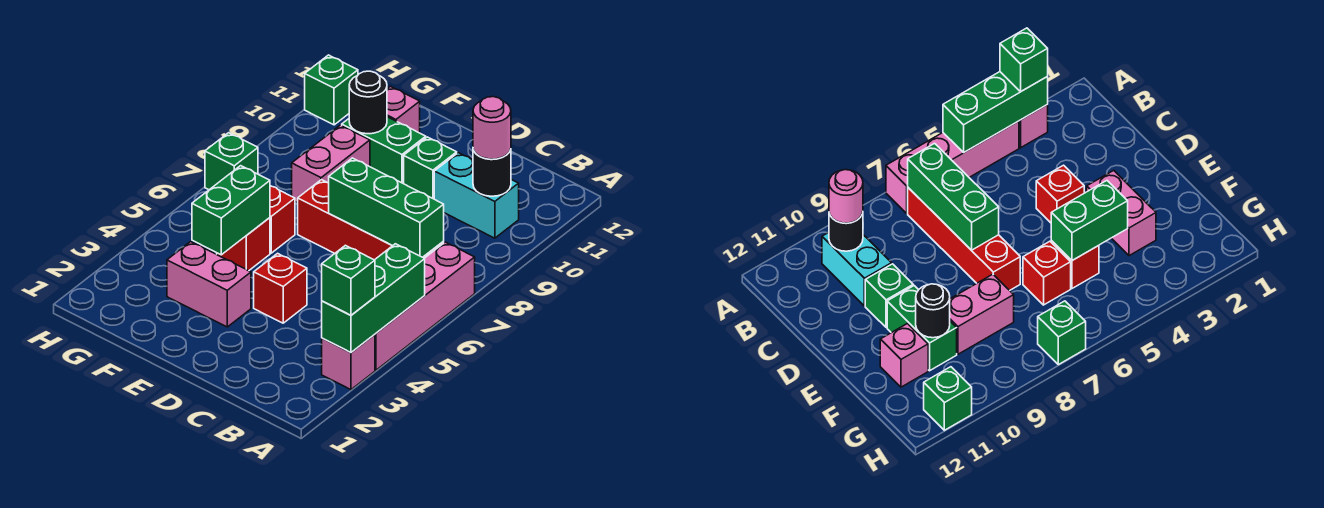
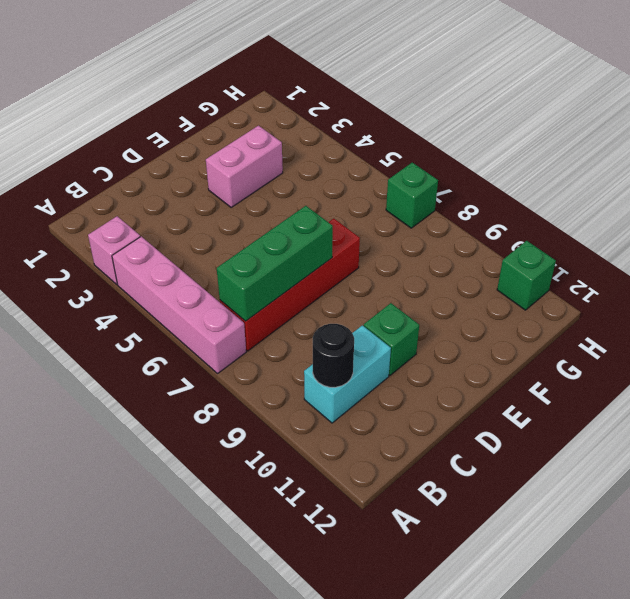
none -> red 1x1 brick [254,253,307,323]
none -> green 1x2 brick [342,117,426,184]
none -> red 1x1 brick [217,218,270,271]

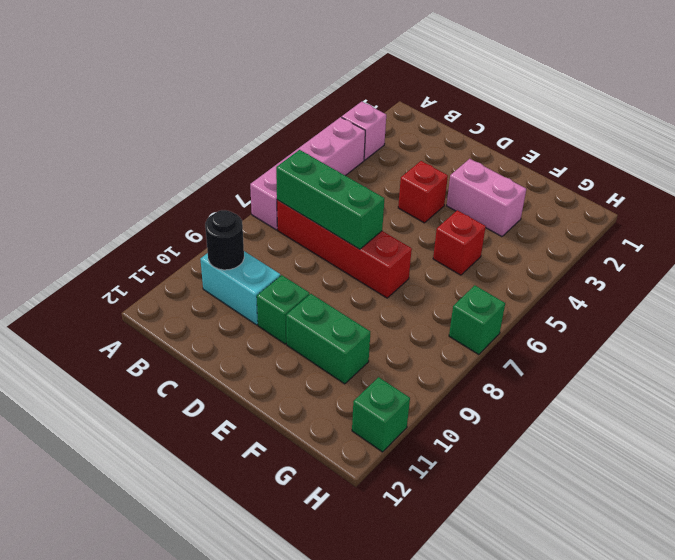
none -> red 1x1 brick [270,186,295,253]
none -> pink 1x2 brick [292,125,370,203]
none -> pink 1x1 brick [387,86,420,133]

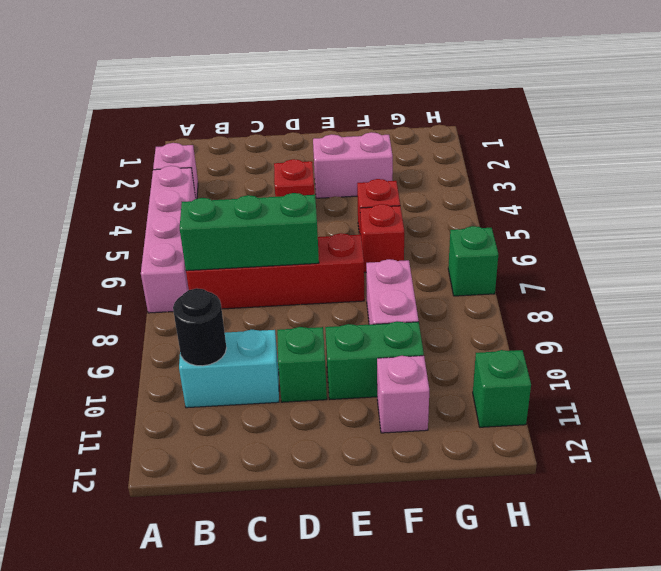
none -> green 1x3 brick [322,244,425,353]
none -> green 1x2 brick [192,166,270,255]
none -> black 1x1 round brick [349,71,387,134]

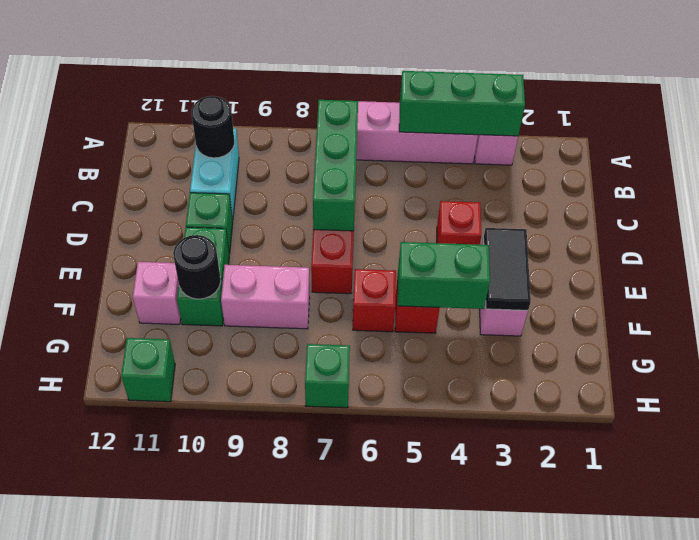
black 1x2 tile [484,228,531,310] -> none
none -> green 1x1 brick [322,245,375,315]
none -> pink 1x1 round brick [473,97,511,159]

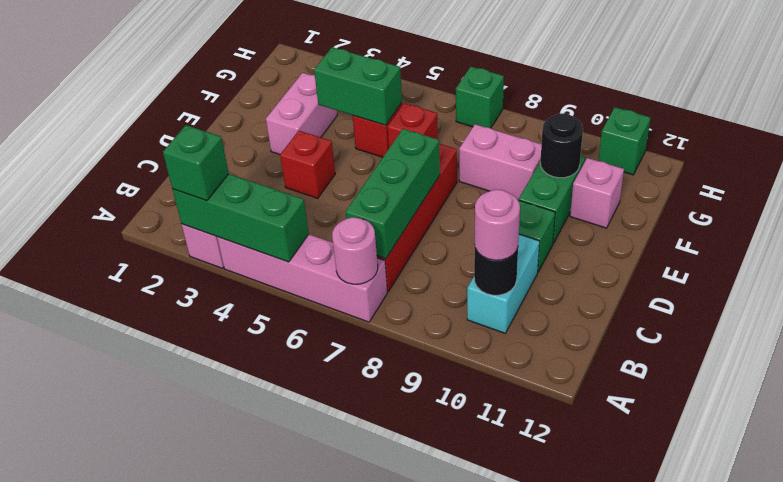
pink 1x1 round brick [332,217,378,284] -> none

